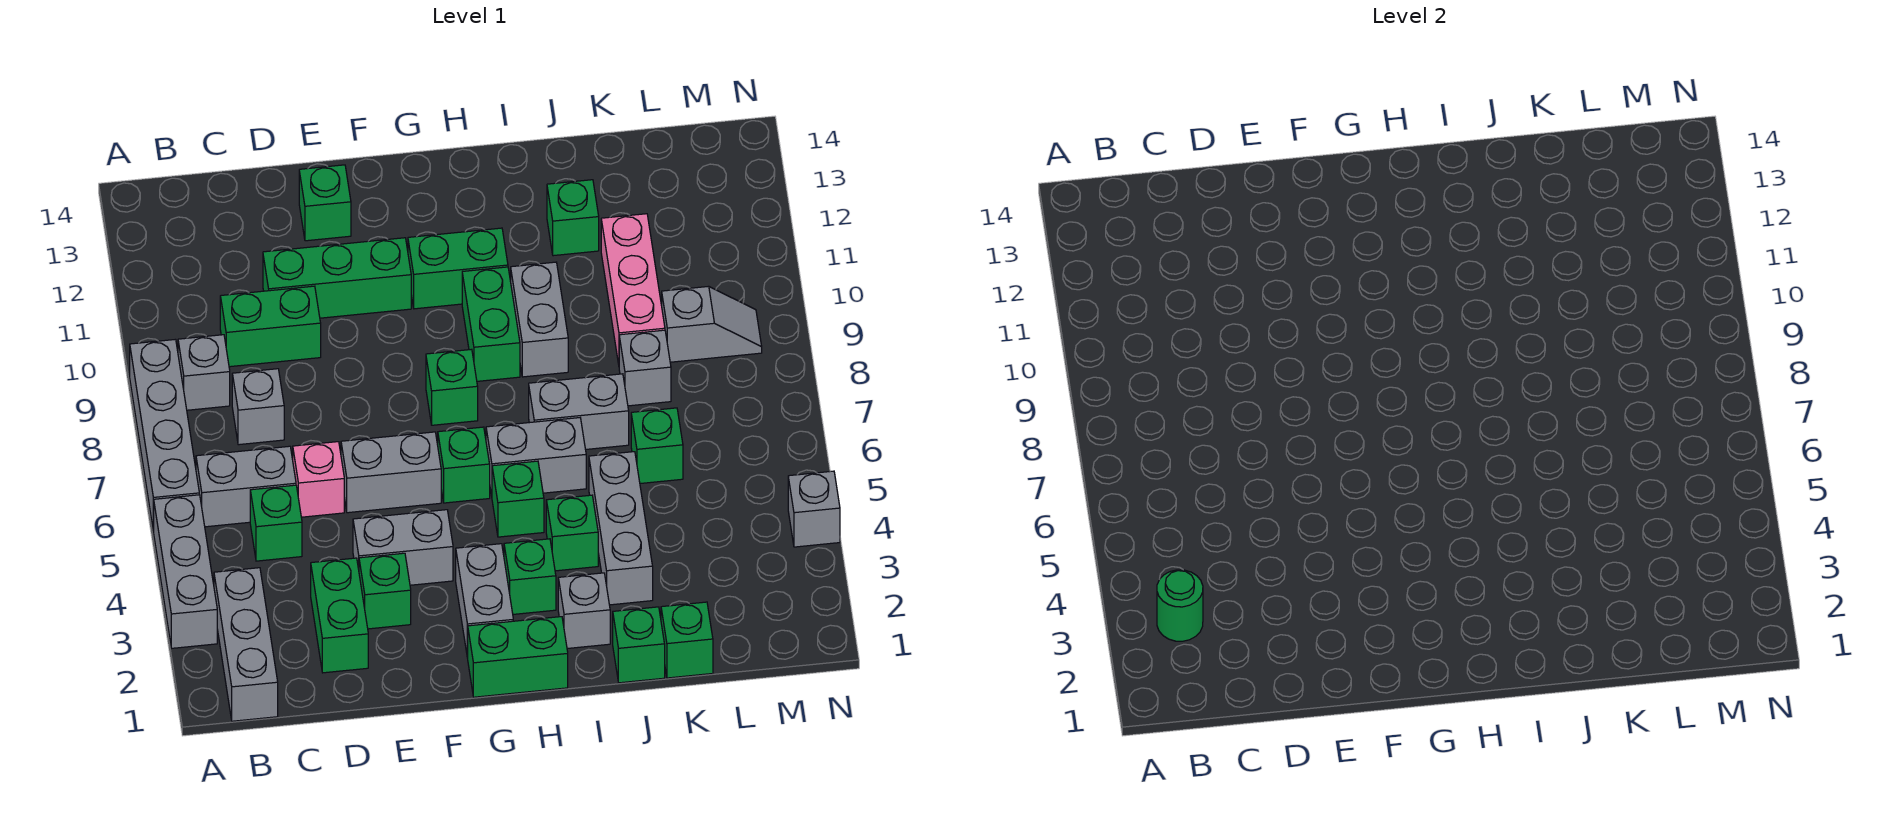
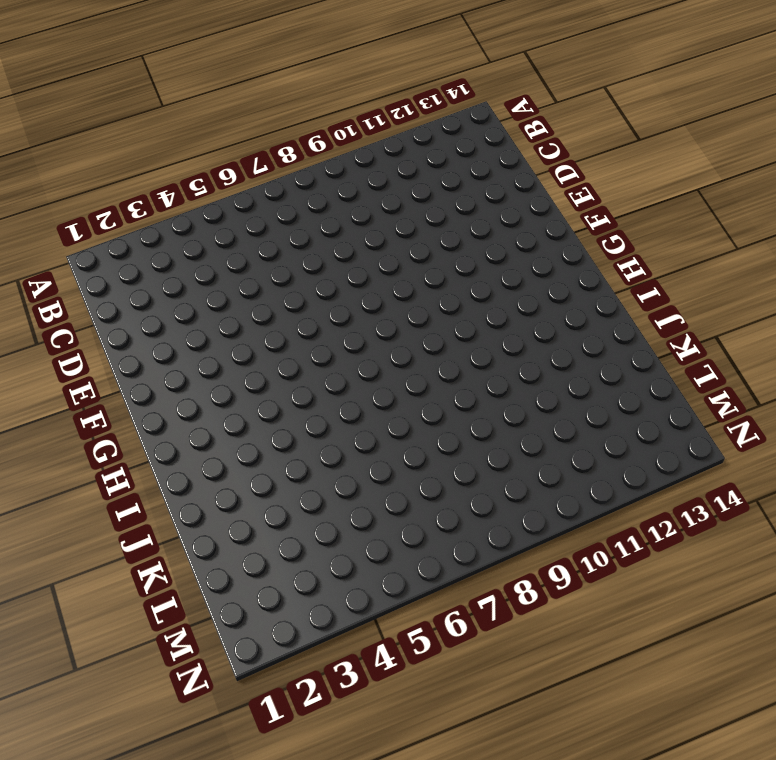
none -> grey 1x3 brick [154,495,217,648]
none -> grey 1x4 brick [130,339,199,532]
none -> grey 1x3 brick [214,568,278,721]
none -> grey 1x2 brick [196,446,296,527]

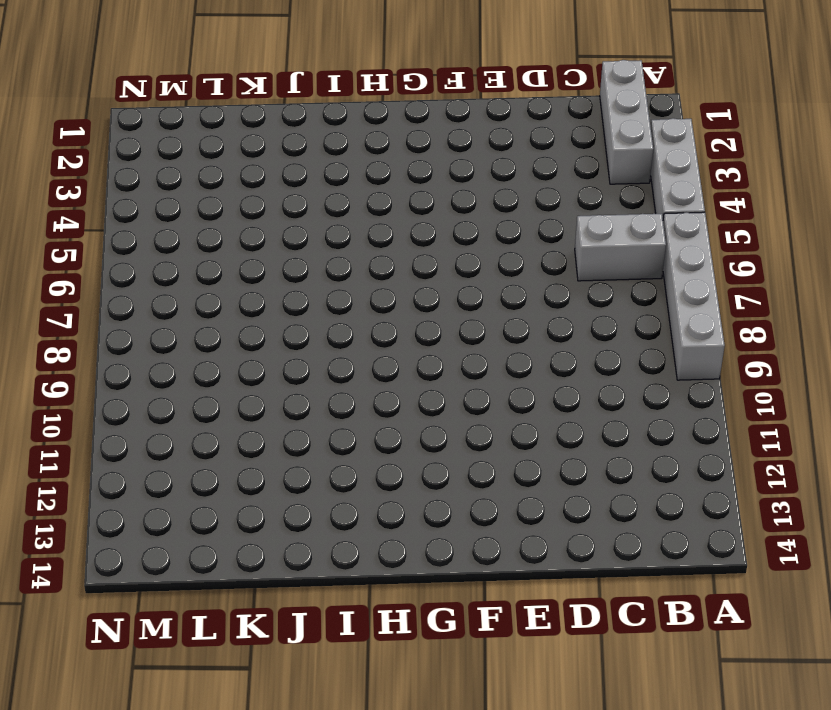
none -> grey 1x1 brick [178,335,230,410]
none -> green 1x1 brick [250,485,302,561]
none -> grey 1x1 brick [232,369,284,445]
none -> green 1x2 brick [220,286,321,367]

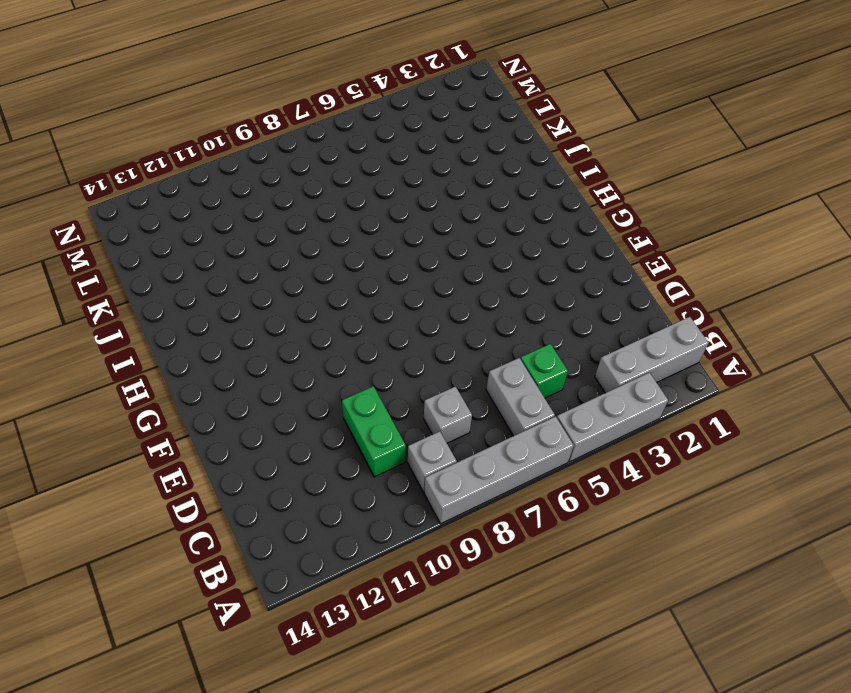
none -> green 1x2 brick [311,558,368,673]
none -> pink 1x1 brick [293,442,344,517]
none -> green 1x3 brick [263,238,411,318]
none -> green 1x1 brick [359,553,411,629]

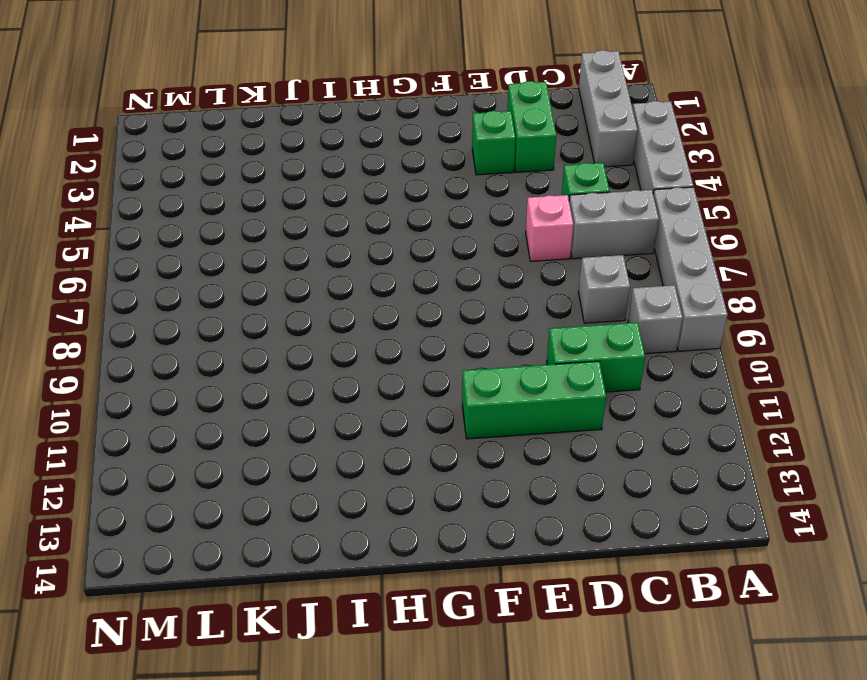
none -> grey 1x2 brick [353,510,453,585]
none -> grey 1x2 brick [341,432,441,513]
none -> green 1x1 brick [299,165,351,241]
none -> green 1x2 brick [468,617,568,697]

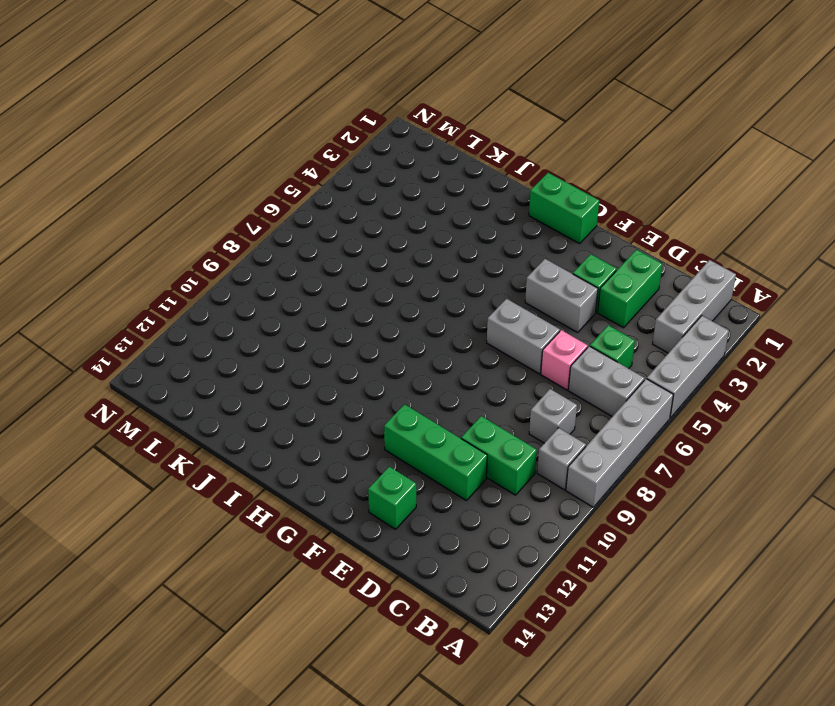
none -> grey 1x2 brick [456,544,513,658]
none -> green 1x1 brick [438,427,490,503]
none -> green 1x1 brick [426,349,478,425]
none -> green 1x2 brick [408,228,508,309]

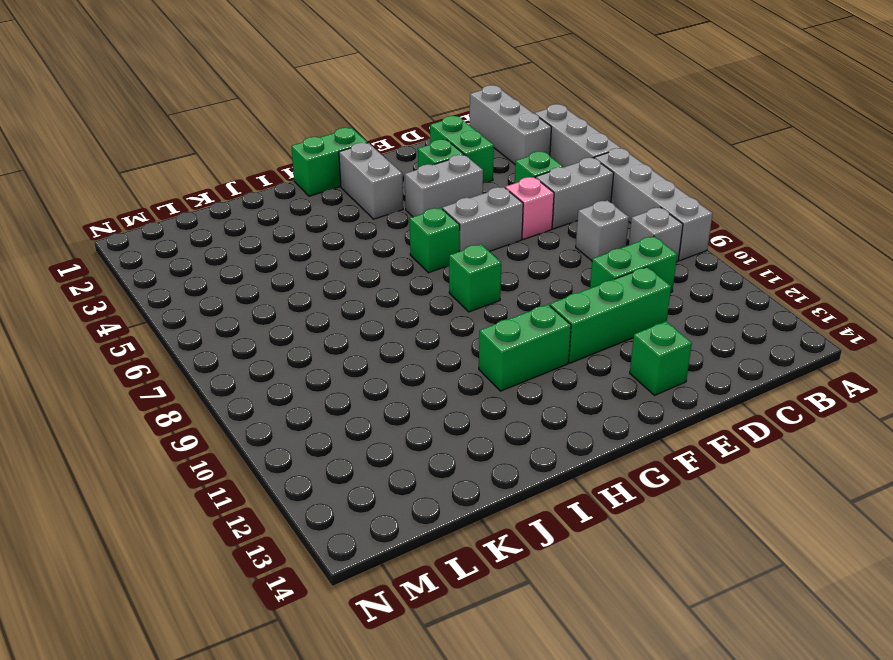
none -> green 1x1 brick [504,539,556,614]
none -> green 1x1 brick [492,461,544,537]
none -> grey 1x2 brick [486,418,586,496]
none -> green 1x2 brick [462,267,520,381]

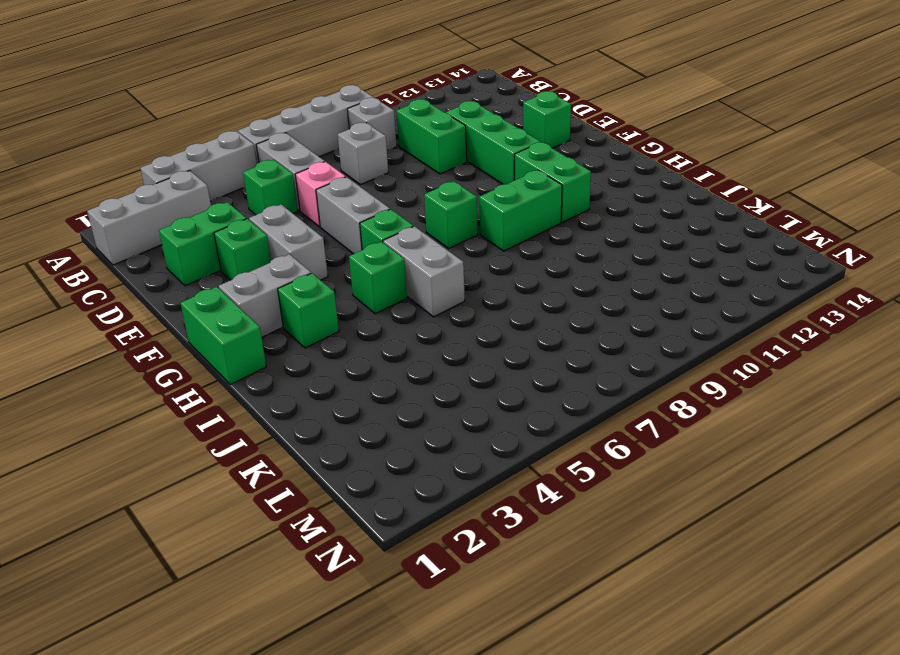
none -> grey 1x1 brick [558,573,610,649]
none -> green 1x1 brick [546,495,598,571]
none -> grey 1x2 brick [529,374,629,450]
none -> grey 1x2 brick [511,262,568,377]

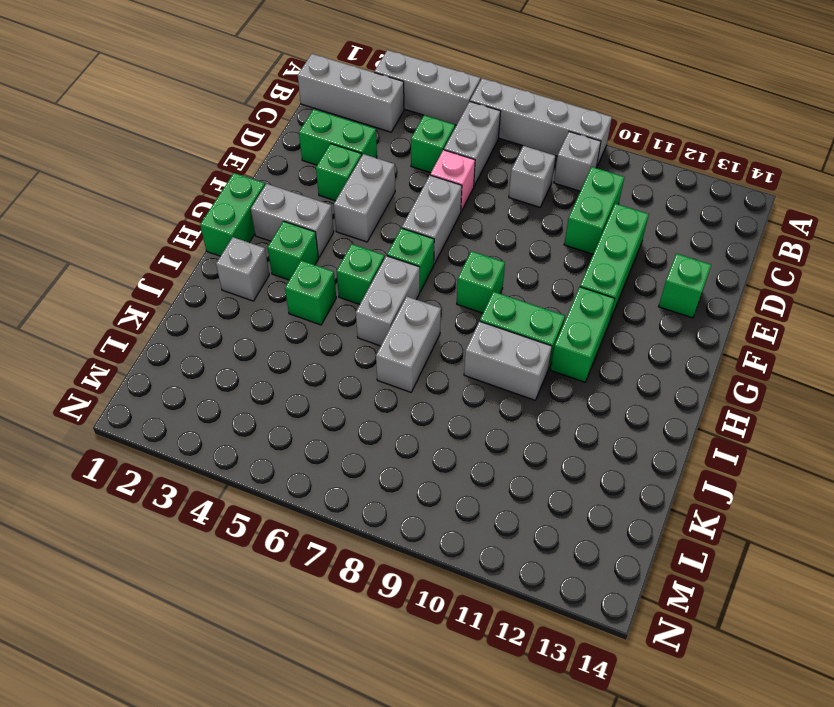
none -> green 1x1 brick [613,607,665,683]
none -> grey 1x3 brick [589,452,653,605]
none -> green 1x1 brick [547,180,599,256]
none -> green 1x1 brick [661,602,713,678]

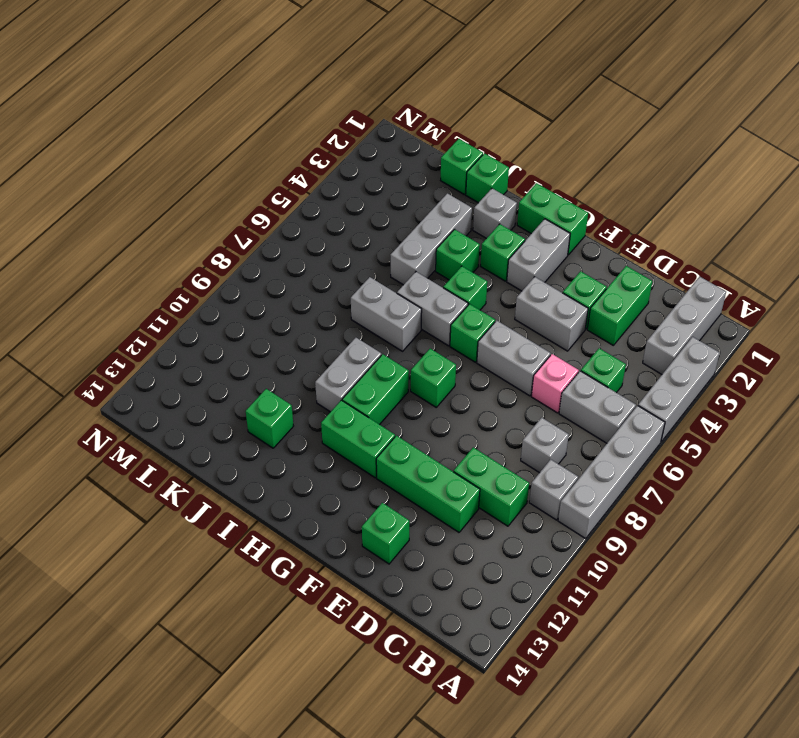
none -> green 1x1 brick [631,408,683,484]
none -> grey 1x1 brick [619,330,671,406]
none -> pink 1x3 brick [601,214,665,364]
none -> grey 1x2 slope [662,286,762,362]

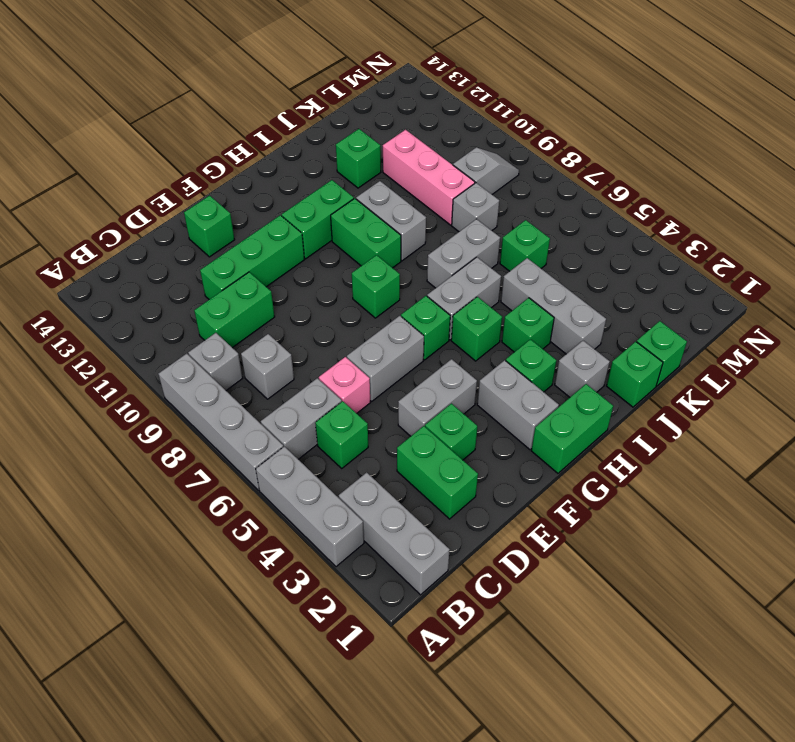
none -> grey 1x1 brick [788,471,840,547]
none -> green 1x1 round brick [1157,570,1203,641]

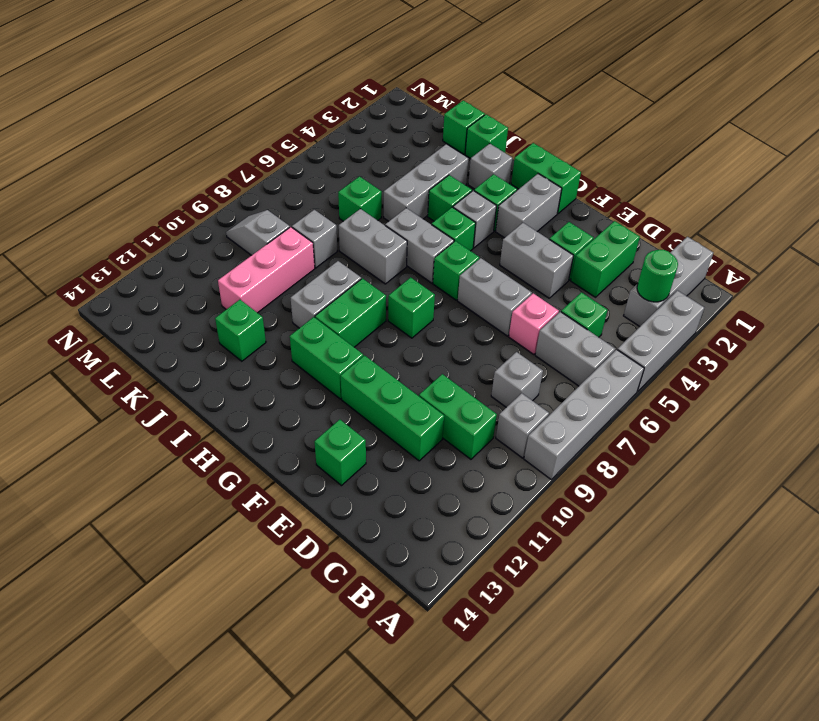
grey 1x1 brick [453,191,496,248] -> grey 1x1 brick moved to [788,471,840,547]

